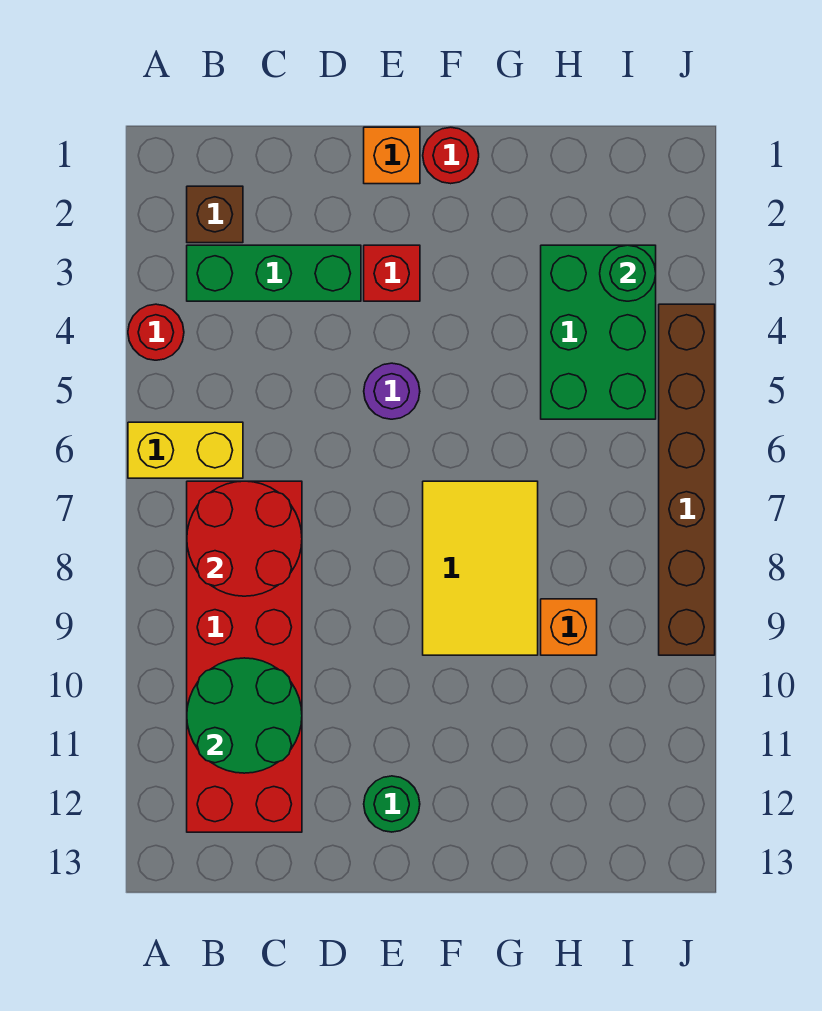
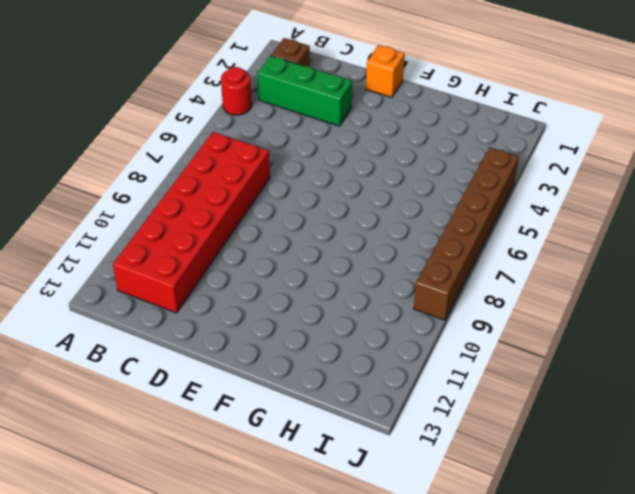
none -> yellow 1x2 brick [128,422,243,478]
none -> red 1x1 brick [364,245,420,301]
none -> purple 1x1 round brick [364,363,420,419]

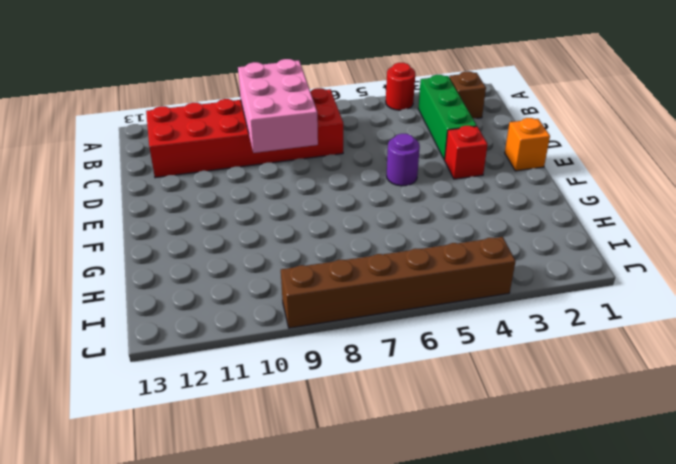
pink 2x3 brick [238,59,318,153] -> red 2x2 round brick [187,481,302,596]
none -> yellow 1x2 brick [128,422,243,478]
none -> green 1x1 round brick [364,776,420,832]
none -> red 1x1 round brick [423,127,479,184]

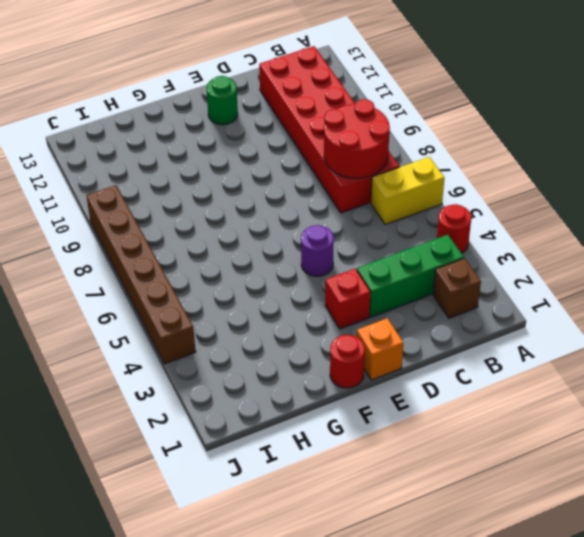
none -> yellow 2x3 tile [423,481,538,655]
none -> green 2x3 brick [541,245,656,419]
none -> orange 1x1 brick [541,599,597,655]

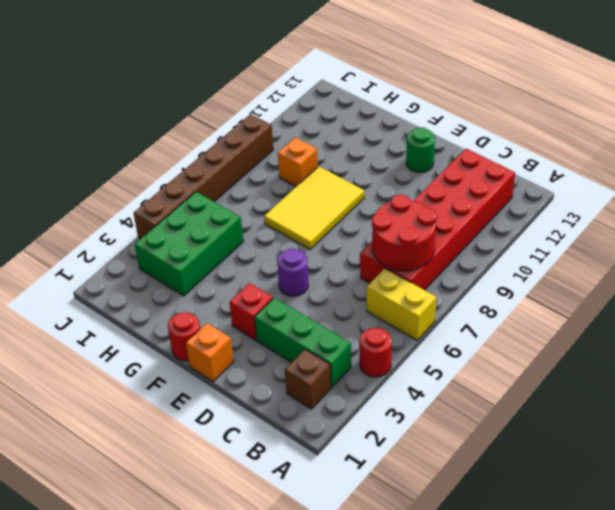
none -> green 2x2 round brick [187,658,302,773]
none -> green 1x1 round brick [600,245,656,301]

